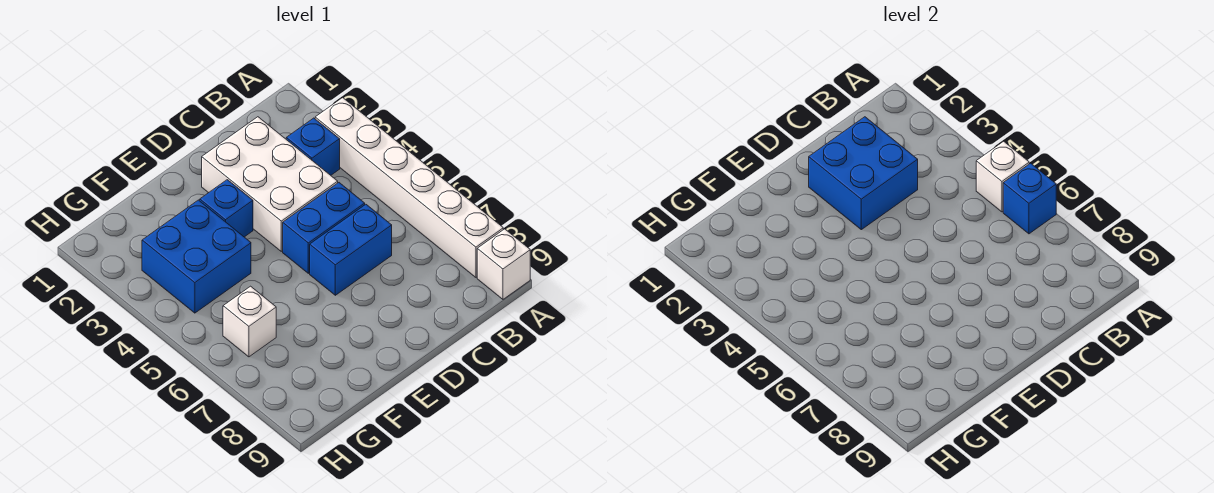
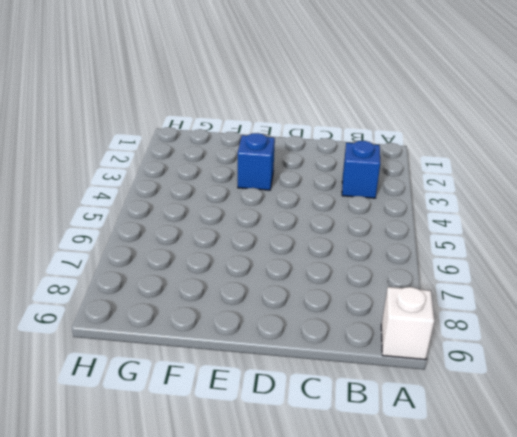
none -> white 1x6 brick [315,98,503,277]
none -> white 2x3 brick [202,117,338,251]
none -> blue 1x2 brick [283,183,365,273]

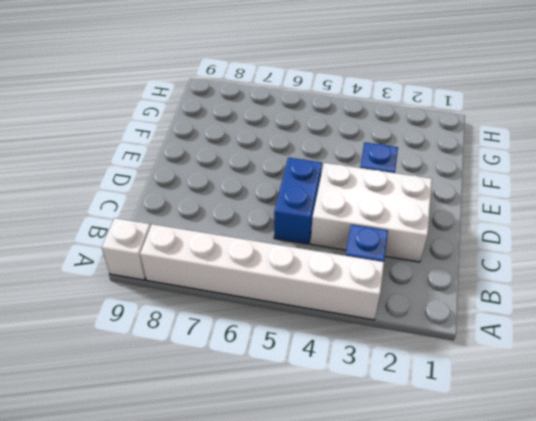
none -> blue 1x2 brick [310,204,392,295]
none -> blue 2x2 brick [142,200,251,313]
none -> white 1x1 brick [223,286,276,357]

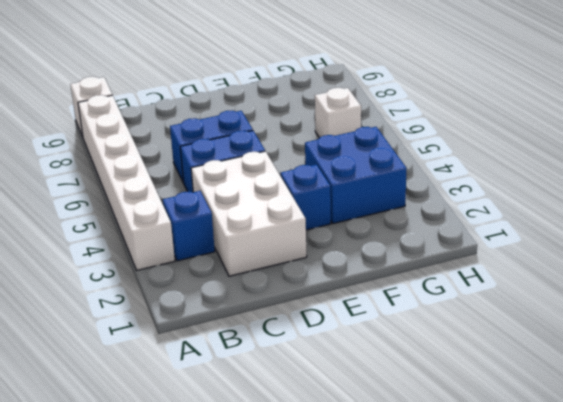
none -> white 1x1 brick [976,141,1029,212]
none -> blue 1x1 brick [1003,163,1056,234]
none -> blue 2x2 brick [809,117,918,230]

